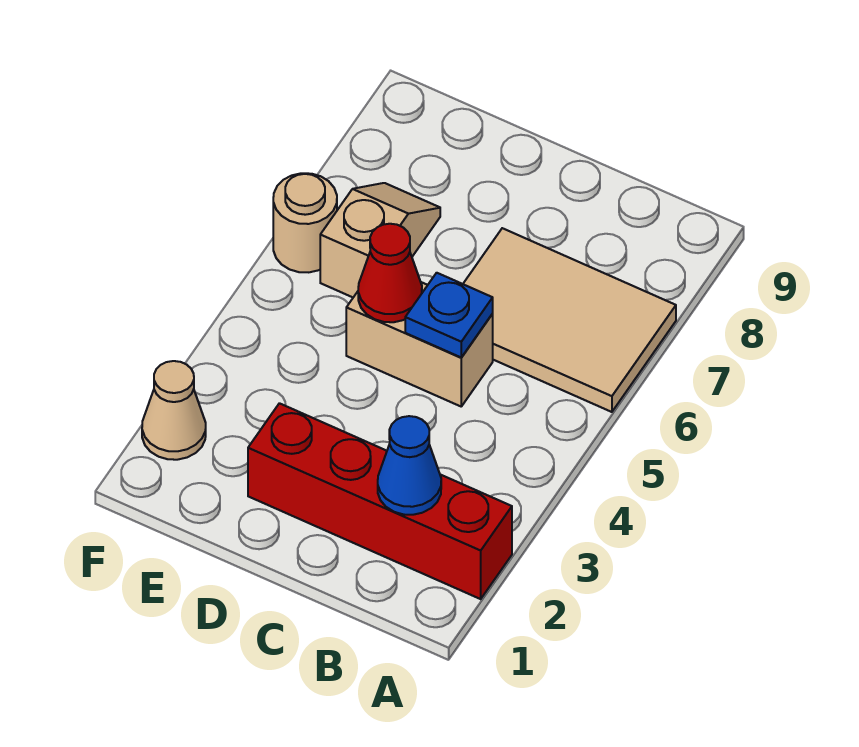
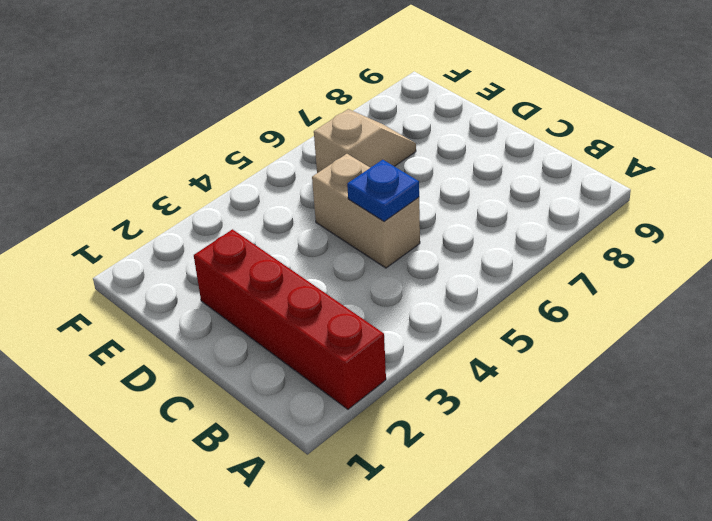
none -> tan 2x3 tile [463,228,676,412]
none -> tan 1x1 cone [142,361,206,460]

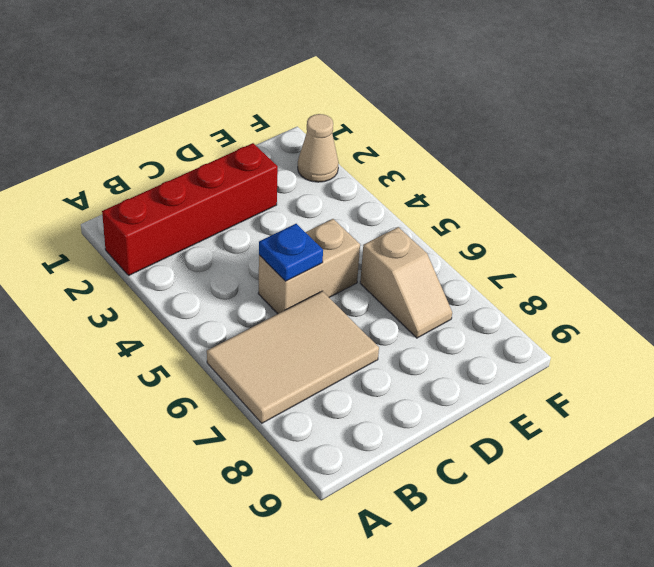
none -> tan 1x1 round brick [273,173,337,272]
none -> blue 1x1 cone [378,416,441,515]

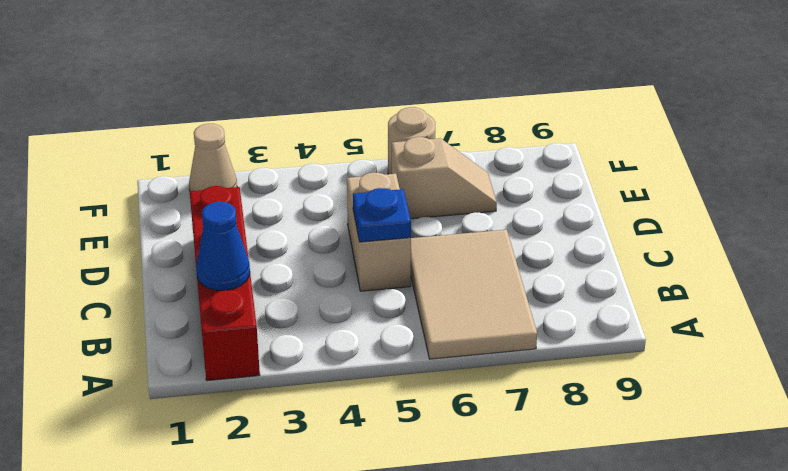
none -> red 1x1 cone [358,224,422,322]

